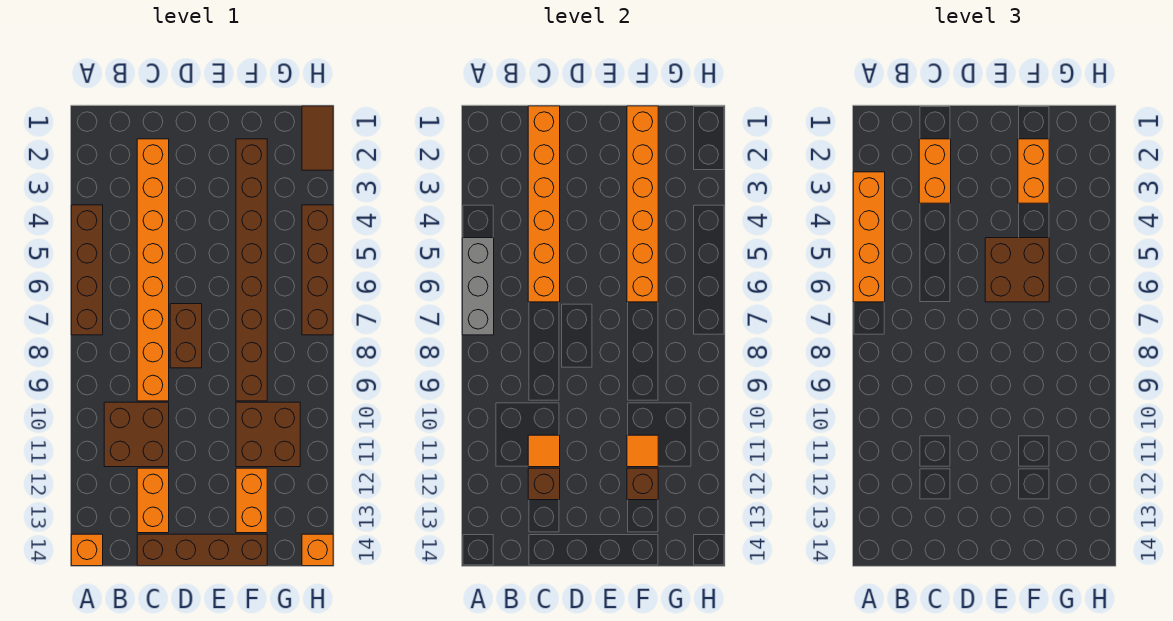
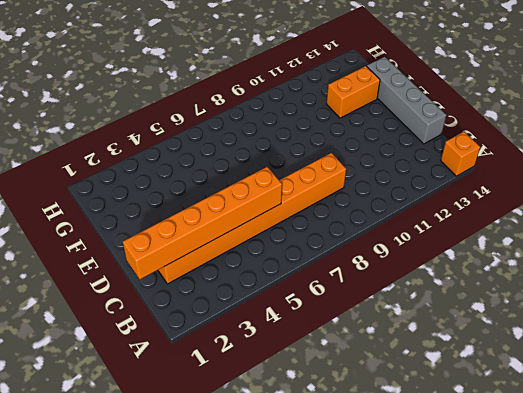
grey 1x4 brick [367,57,446,144] -> brown 1x4 brick [137,534,267,566]
none -> brown 1x4 brick [71,205,103,335]
none -> brown 2x2 brick [104,402,169,467]
none -> orange 1x2 brick [137,468,169,533]

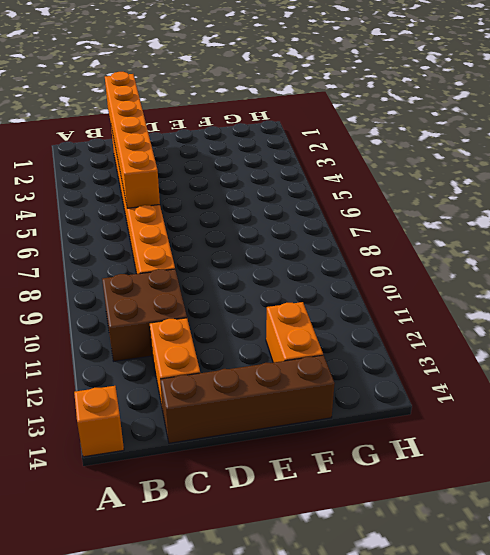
none -> brown 1x4 brick [71,205,103,335]
none -> brown 1x2 brick [170,304,202,368]
none -> brown 1x8 brick [236,139,267,401]

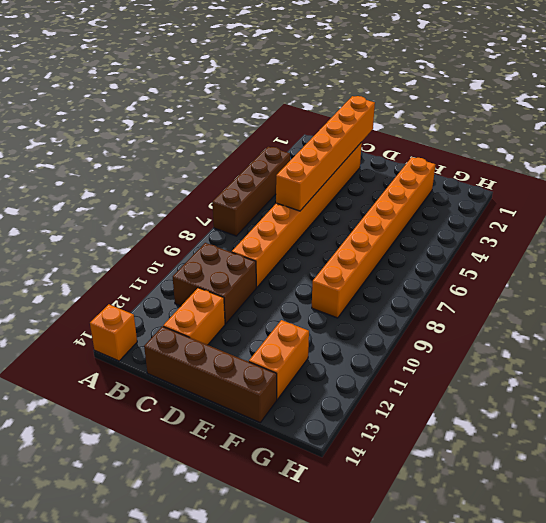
orange 1x8 brick [312,157,435,318] -> brown 1x8 brick [236,139,267,401]
none -> brown 1x2 brick [170,304,202,368]
none -> brown 2x2 brick [236,402,300,467]
none -> brown 1x2 tile [302,106,333,170]

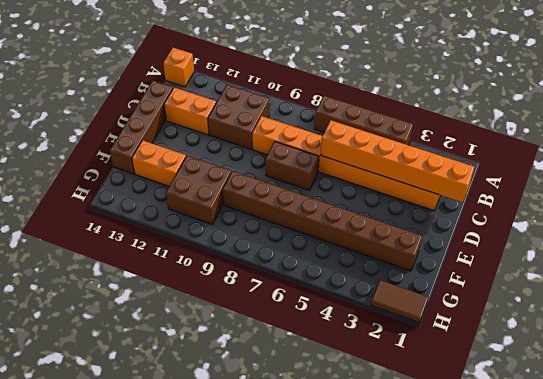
none -> brown 1x4 brick [302,205,333,335]
none -> orange 1x1 brick [302,534,333,566]
none -> grey 1x3 brick [462,238,494,335]

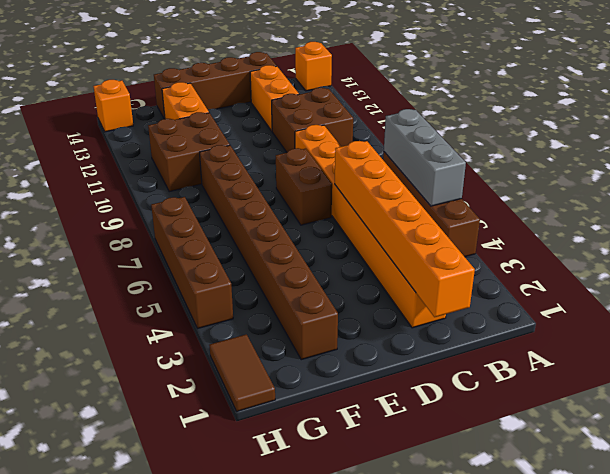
none -> orange 1x1 tile [528,435,560,467]
none -> brown 1x1 brick [528,468,560,500]
none -> orange 1x6 brick [627,106,658,302]

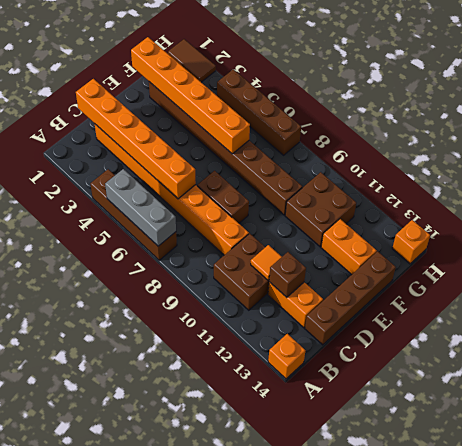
none -> orange 1x1 tile [627,435,658,467]
none -> brown 1x1 brick [627,468,658,500]
none -> orange 1x4 brick [853,172,885,302]

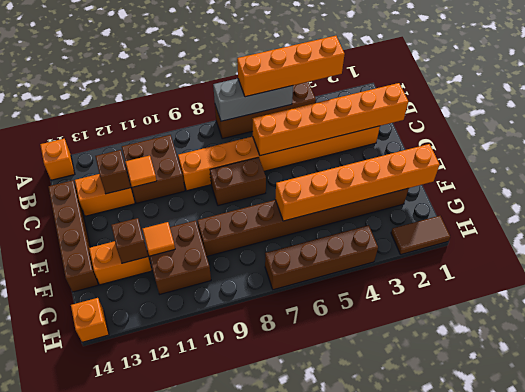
none -> orange 1x2 brick [919,139,951,203]
none -> brown 2x2 brick [985,238,1049,302]
none -> orange 1x2 brick [1018,139,1049,203]

